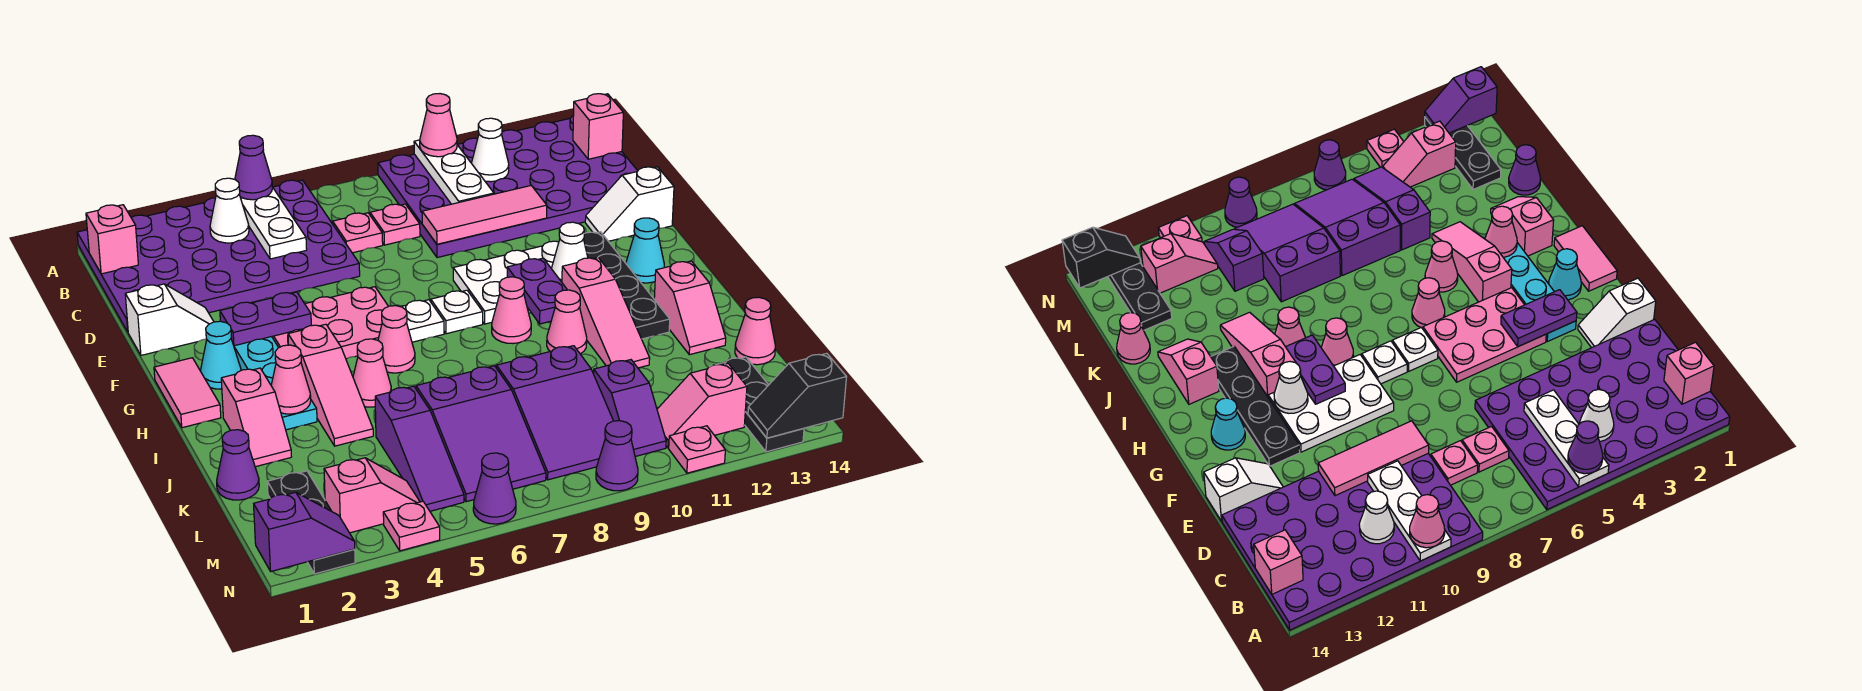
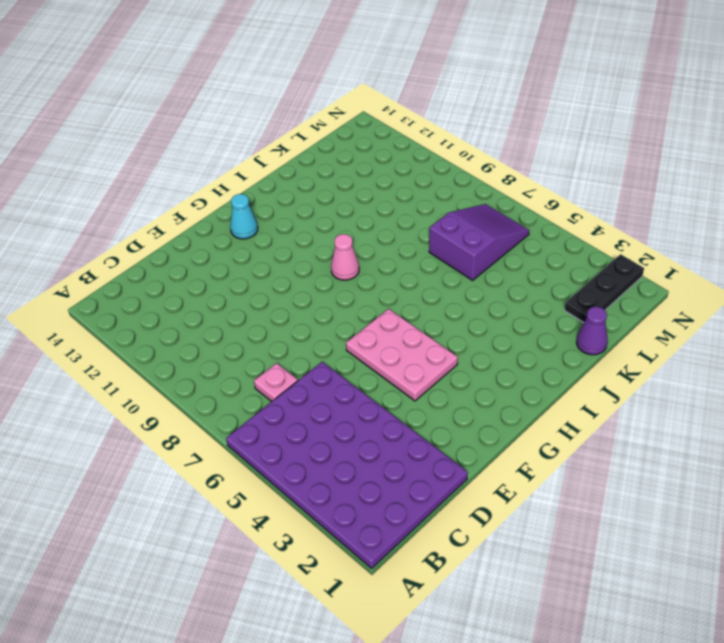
none -> purple 4x6 plate [378,115,638,258]
none -> pink 1x1 plate [370,204,420,245]
none -> white 1x2 slope [125,284,214,355]
none -> white 1x2 slope [585,167,674,241]

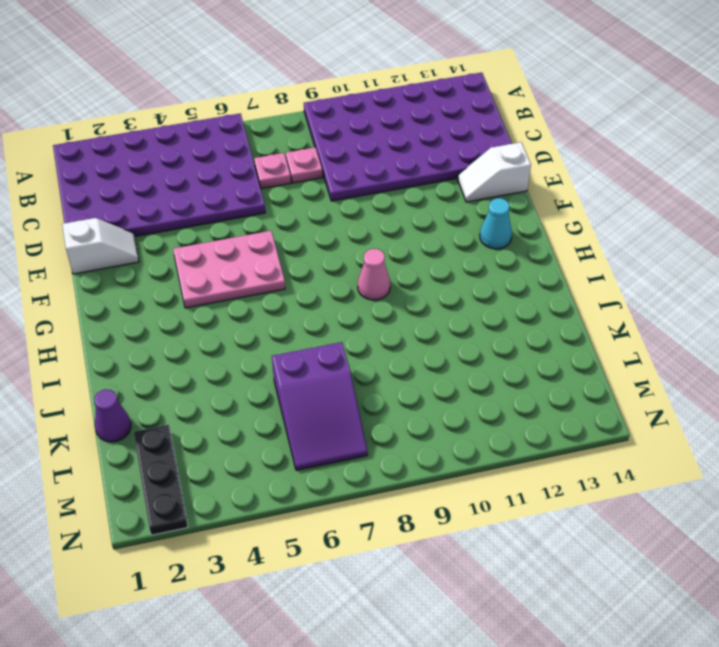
none -> cyan 1x4 plate [234,337,317,430]
none -> white 2x3 plate [453,241,559,324]
none -> black 1x4 plate [584,232,670,339]
none -> pink 1x2 tile [154,358,221,428]

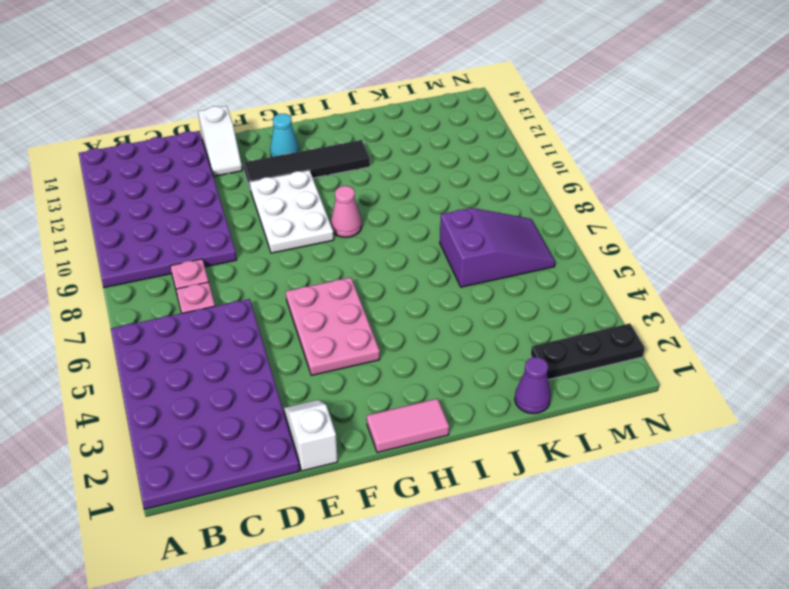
black 1x4 tile [243,140,370,188] -> black 1x4 plate [584,232,670,339]
none -> cyan 1x4 plate [234,337,317,430]
none -> cyan 1x1 cone [201,321,241,389]
none -> white 1x1 plate [401,300,444,342]
none -> white 1x1 plate [431,290,483,334]

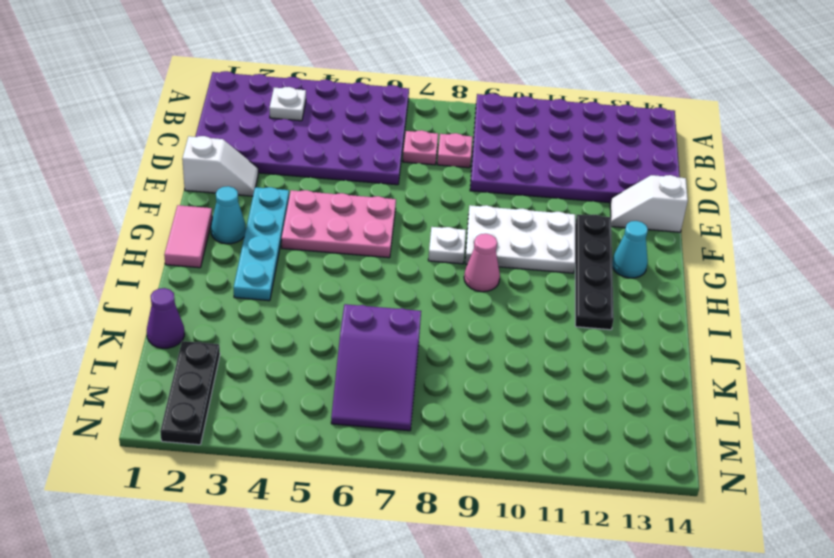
white 1x1 plate [269,87,306,121] -> white 1x1 plate moved to [401,300,444,342]
none -> pink 1x3 slope [288,324,373,446]
none -> pink 1x1 cone [378,306,415,373]
none -> pink 1x3 slope [562,258,650,368]
none -> pink 1x2 slope [221,368,291,467]

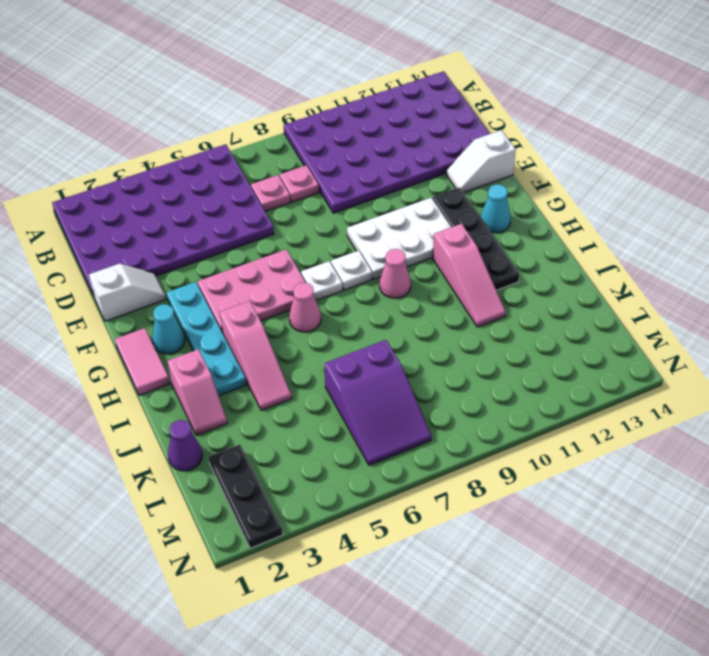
none -> pink 1x1 cone [353,339,391,407]
none -> pink 1x1 cone [547,290,587,354]
none -> pink 1x2 slope [654,261,726,355]
none -> purple 1x3 slope [375,386,464,511]

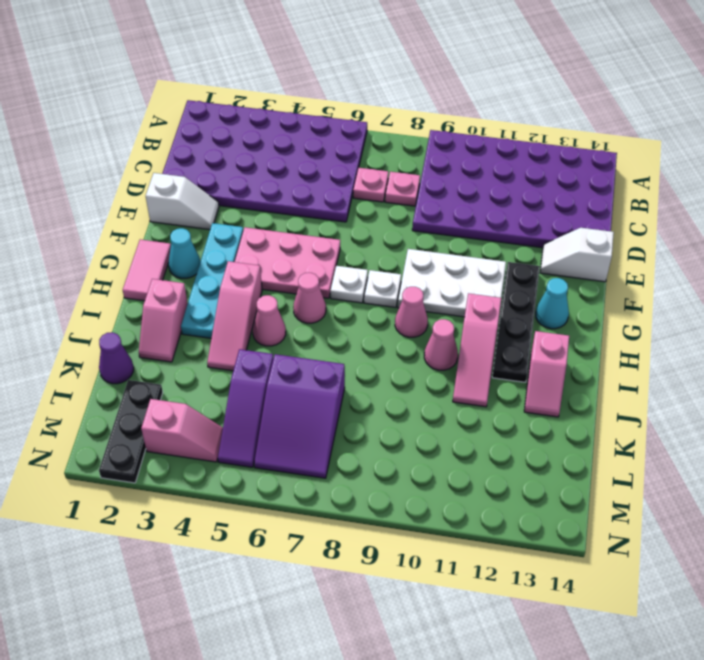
none -> purple 2x3 slope [496,346,613,480]
none -> pink 1x1 cone [735,297,775,365]
none -> purple 1x2 slope [594,360,666,457]
none -> black 1x3 plate [710,357,804,452]

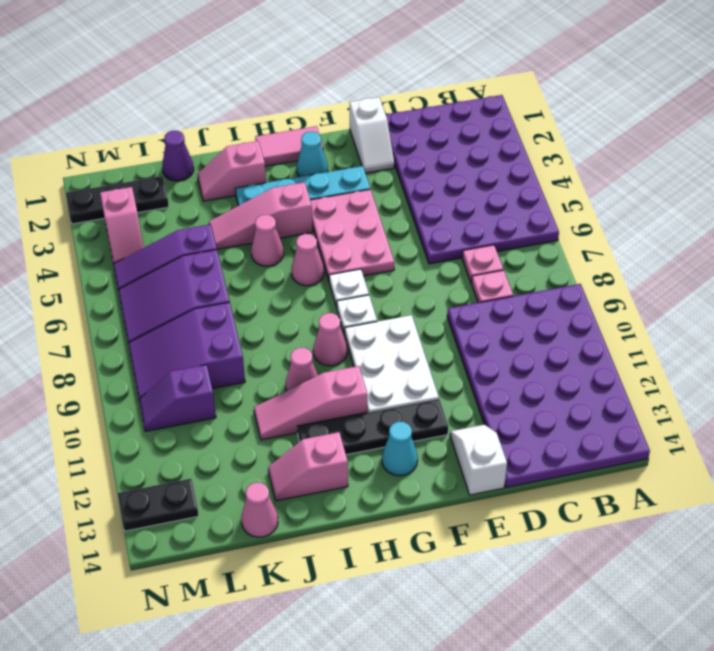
black 1x2 plate [118,479,199,531] -> black 1x3 plate [710,357,804,452]
none -> pink 1x2 slope [657,364,747,448]
none -> pink 1x1 plate [383,501,440,551]
none -> purple 1x1 cone [473,453,516,524]
none -> purple 1x1 cone [596,421,638,491]

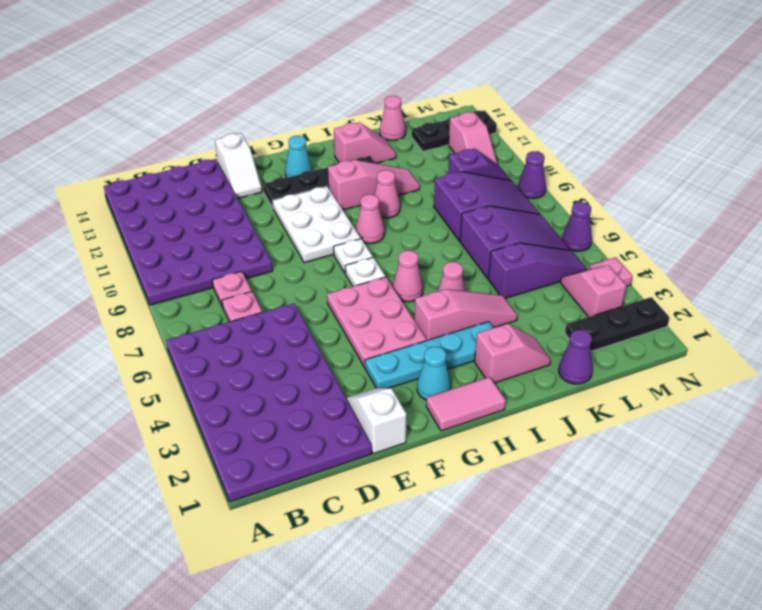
none -> pink 1x1 plate [669,426,725,473]
none -> white 1x3 plate [240,187,307,259]
none -> white 1x3 plate [414,140,494,204]
none -> pink 1x1 brick [86,205,138,274]

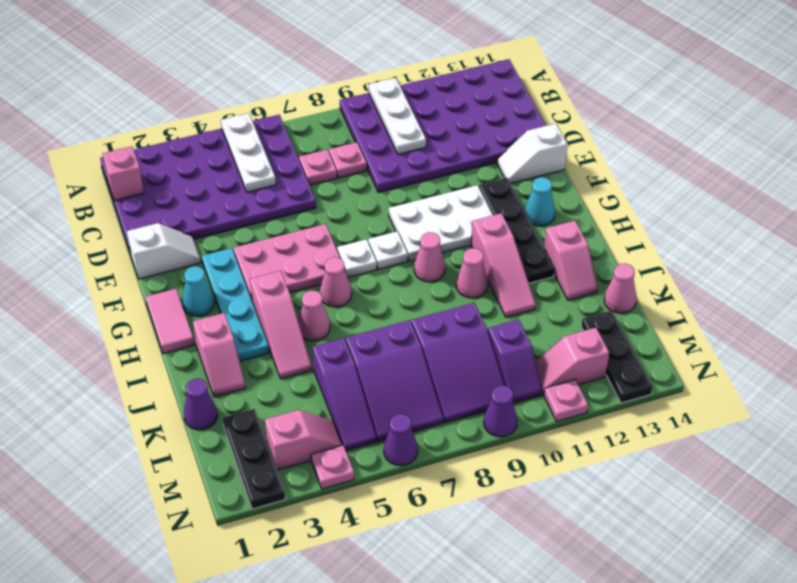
none -> white 1x1 cone [210,178,249,243]
none -> white 1x1 cone [472,118,509,182]
none -> pink 1x1 brick [573,94,623,159]
none -> pink 1x3 tile [422,186,547,244]

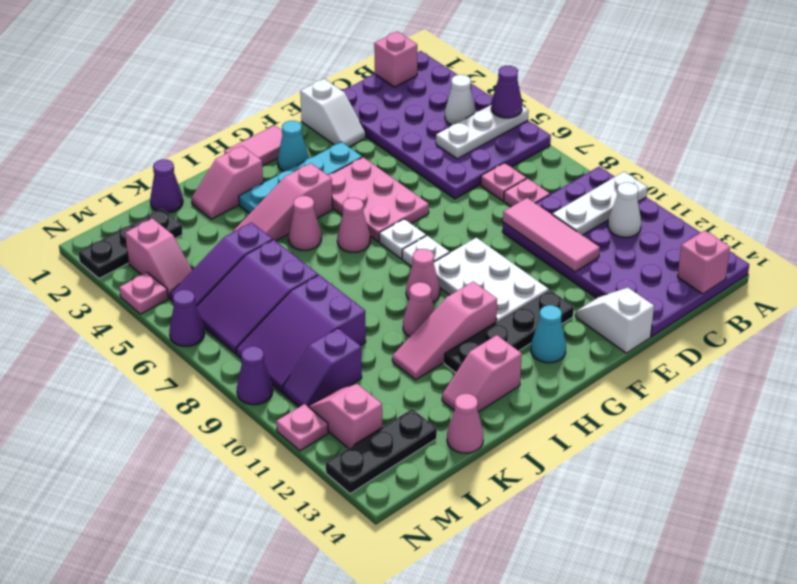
none -> purple 1x2 plate [220,292,311,346]
none -> purple 1x2 plate [507,258,567,324]
none -> white 1x1 cone [552,222,588,282]
none -> pink 1x1 cone [271,345,311,414]

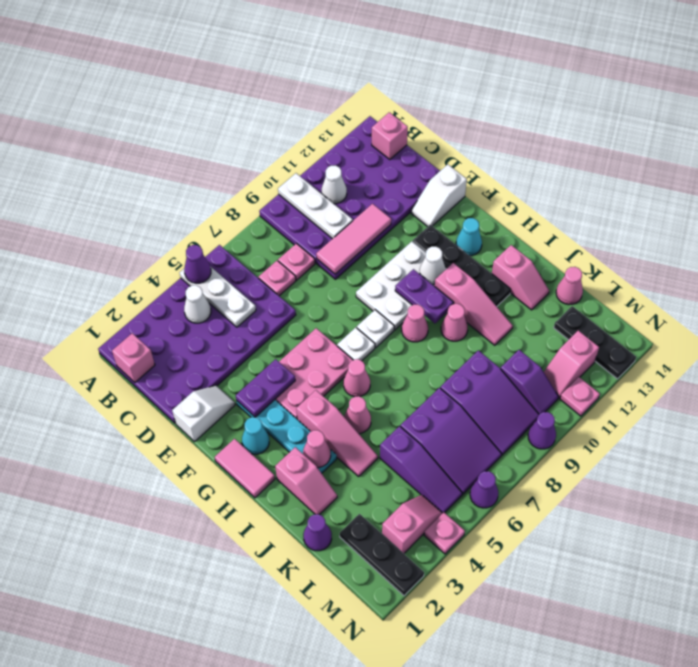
none -> purple 1x2 slope [254,492,355,571]
none -> black 1x2 slope [748,353,846,438]
none -> pink 1x1 cone [420,94,457,157]

